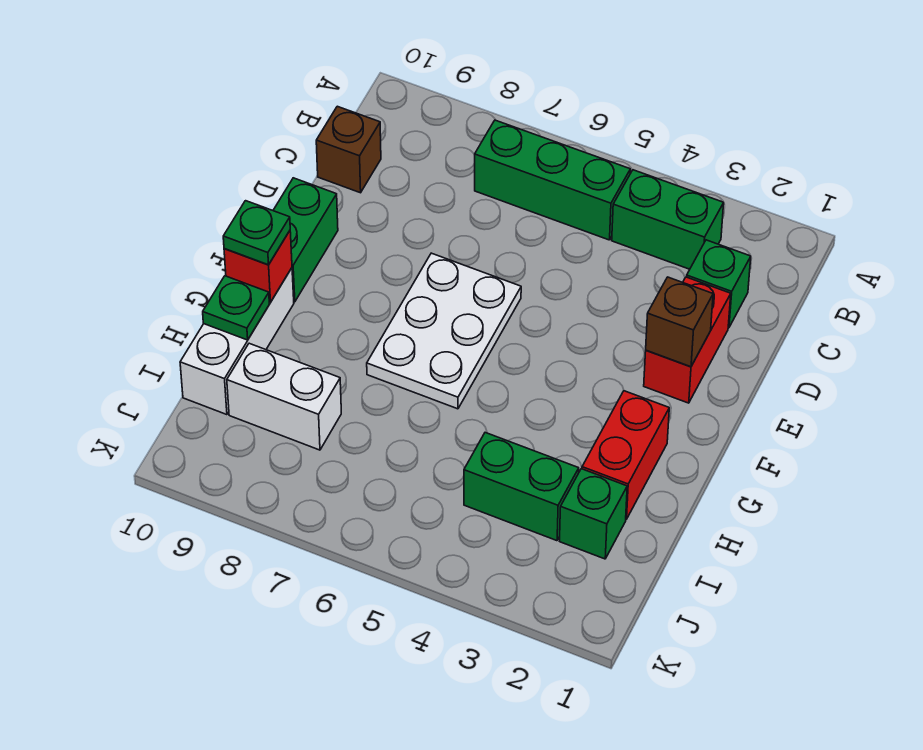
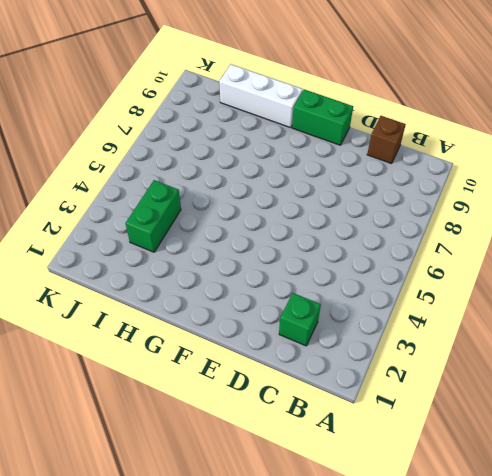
none -> green 1x2 brick [612,170,724,269]
none -> green 1x3 brick [475,120,630,240]
none -> red 1x2 brick [644,277,731,403]

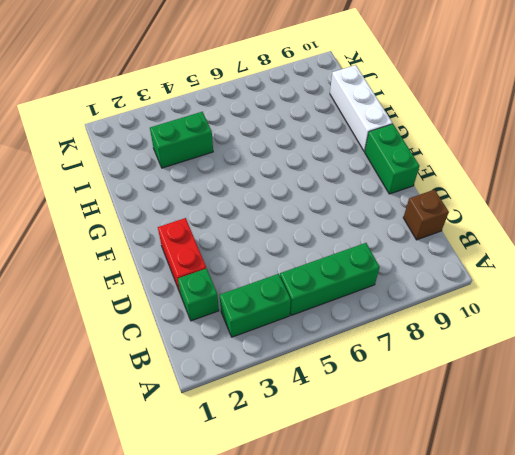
none -> white 2x3 plate [367,253,521,409]
none -> red 1x2 brick [582,391,669,519]
none -> green 1x1 brick [560,469,627,559]

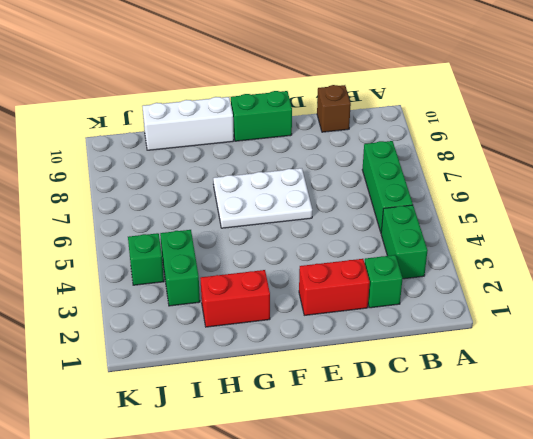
green 1x1 brick [128,233,164,285] -> green 1x1 brick moved to [560,469,627,559]
none -> white 1x2 brick [227,343,341,450]
none -> brown 1x1 brick [646,277,713,367]
none -> red 1x1 brick [224,231,292,302]

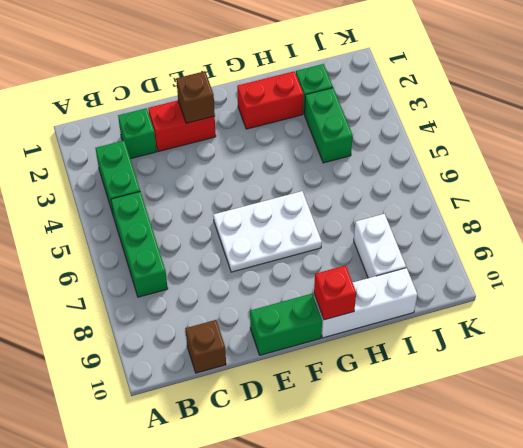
none -> green 1x1 plate [203,276,269,340]
none -> green 1x1 plate [223,201,290,265]

